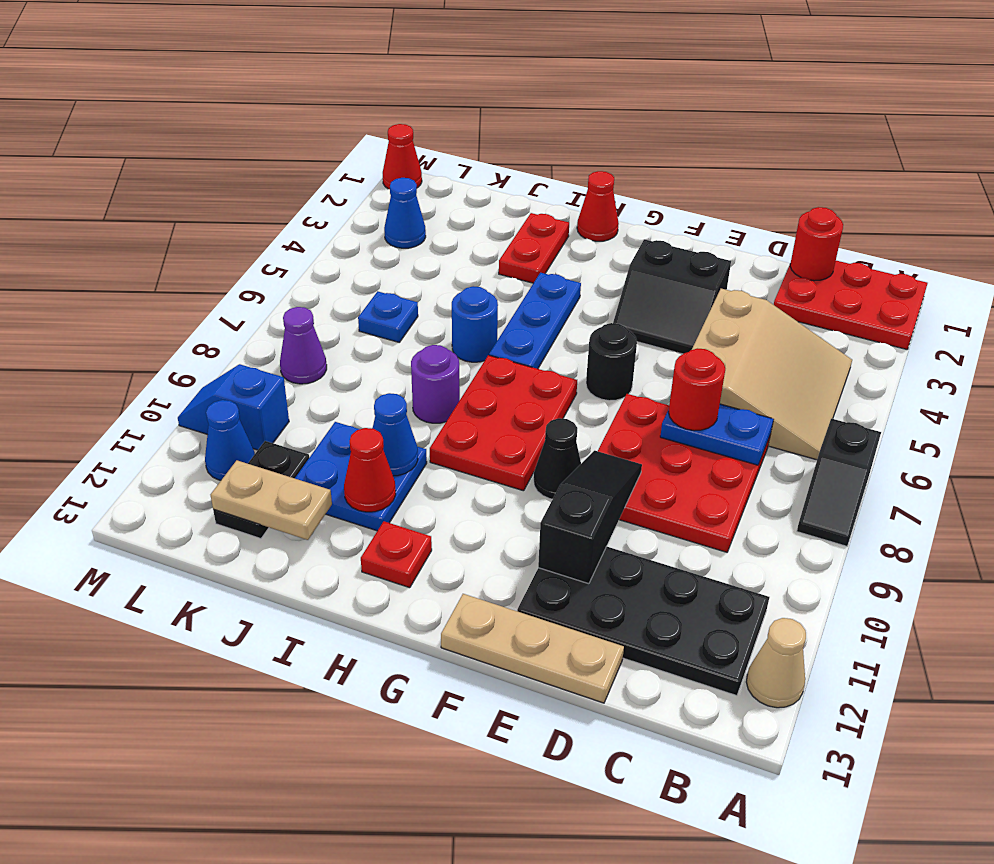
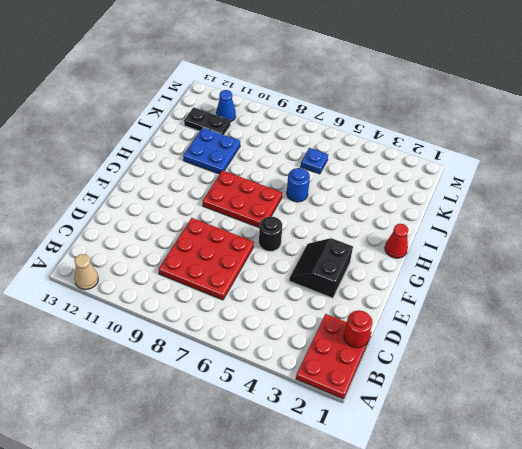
none -> black 1x2 slope [797,419,881,546]
none -> tan 3x3 slope [692,289,852,460]
none -> black 2x4 plate [517,547,769,696]
none -> tan 1x3 plate [441,594,624,703]

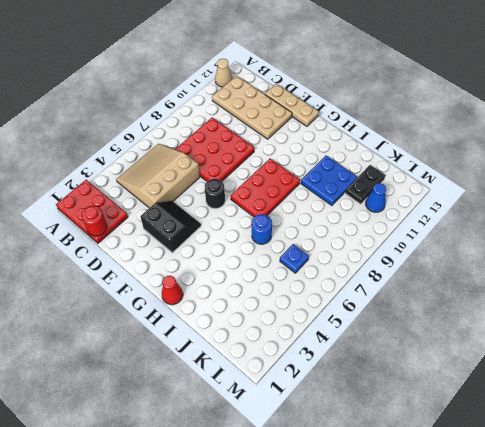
tan 2x4 plate [212,76,292,139] -> black 2x4 plate [517,547,769,696]
none -> black 1x2 slope [797,419,881,546]
none -> black 1x1 cone [533,418,581,499]
none -> blue 1x3 plate [489,273,581,369]
none -> red 1x1 plate [361,521,432,588]

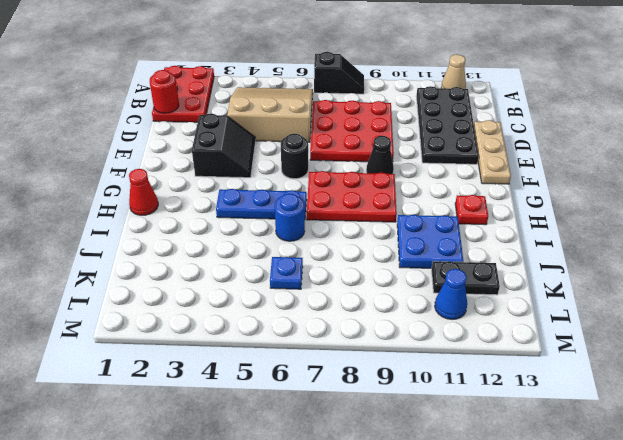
none -> red 1x2 plate [499,213,569,283]
none -> purple 1x1 round brick [411,345,460,423]
none -> blue 1x1 cone [384,178,426,248]
none -> purple 1x1 cone [280,307,327,384]

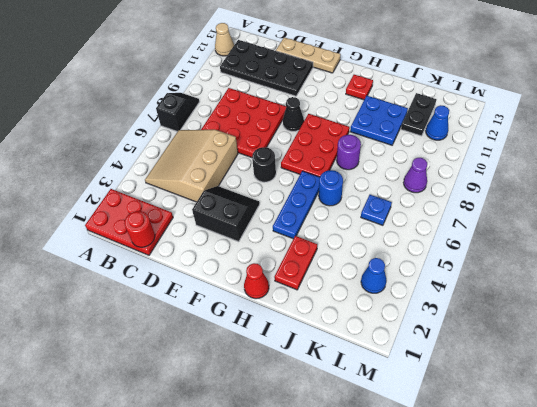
none -> blue 1x2 slope [178,364,289,450]
none -> red 1x1 cone [383,124,422,189]
none -> blue 1x2 plate [660,404,774,465]
none -> black 1x3 slope [538,451,642,584]

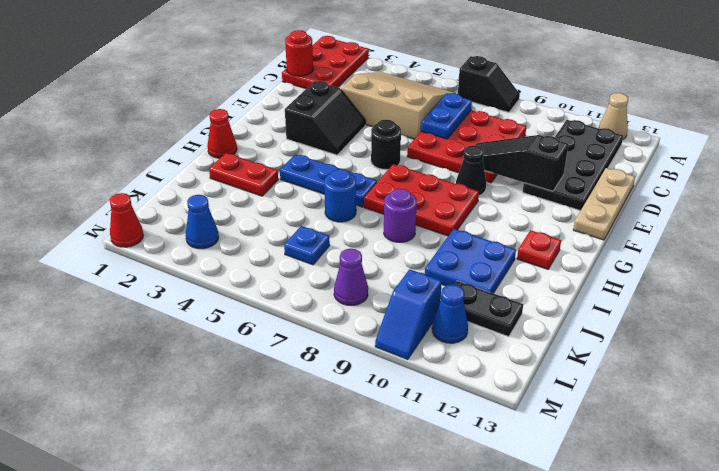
none -> blue 1x1 cone [372,393,418,476]
none -> red 1x1 cone [344,428,396,512]
none -> tan 1x2 plate [211,460,332,540]
none -> red 1x1 round brick [668,348,725,431]

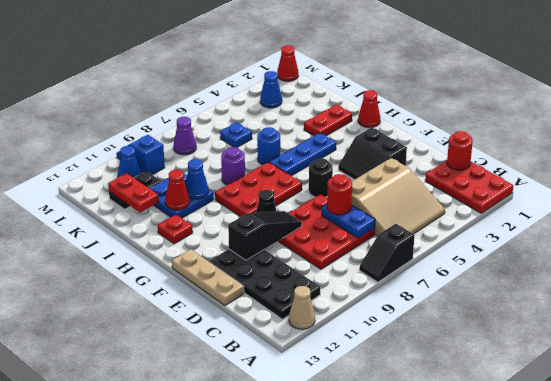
red 1x2 plate [108,173,159,212] -> tan 1x2 plate [211,460,332,540]

